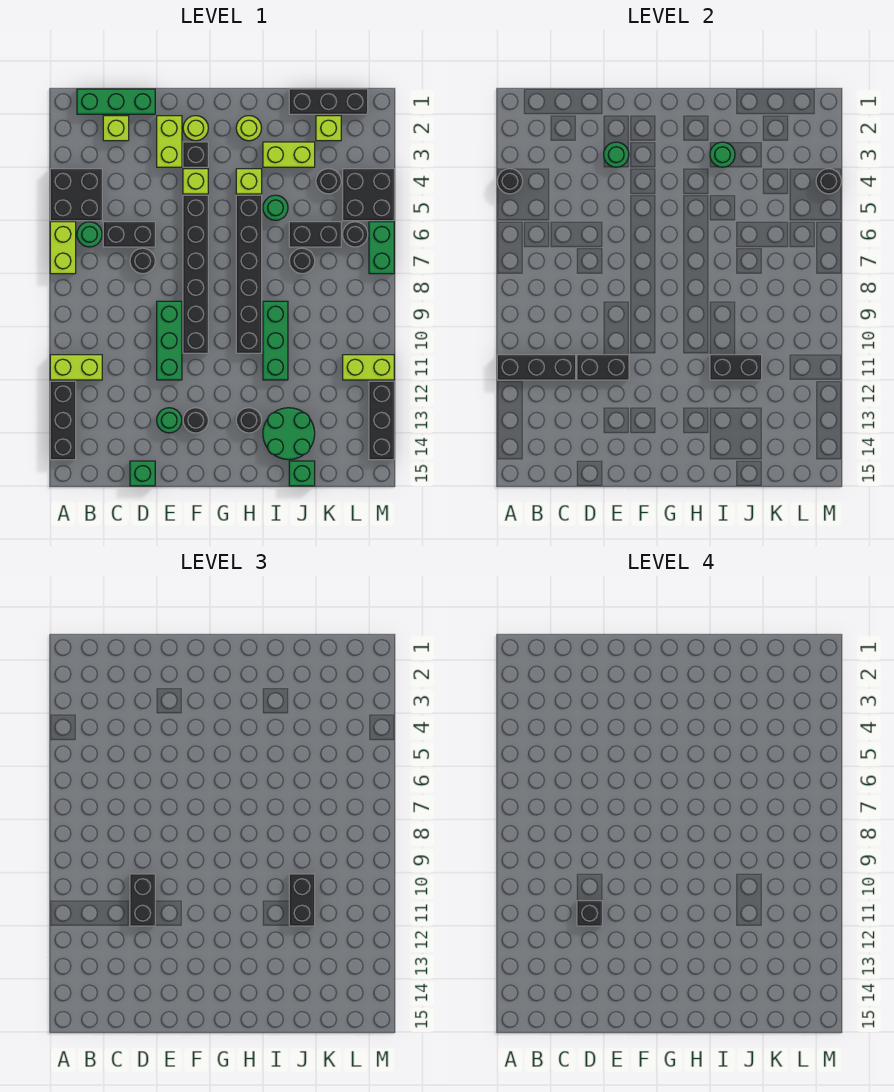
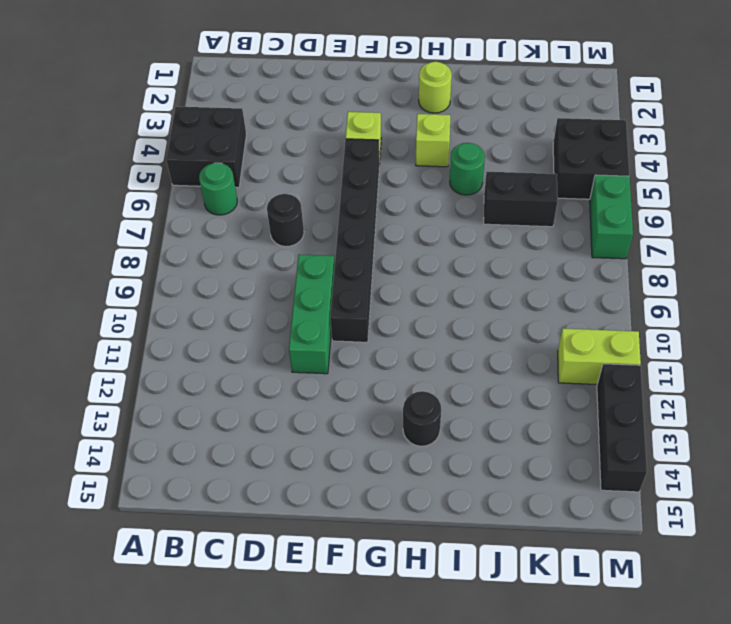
none -> lime 1x2 brick [50,222,76,274]
none -> lime 1x2 brick [50,355,102,380]
none -> black 1x3 brick [50,381,76,460]
none -> green 1x3 brick [77,89,155,114]

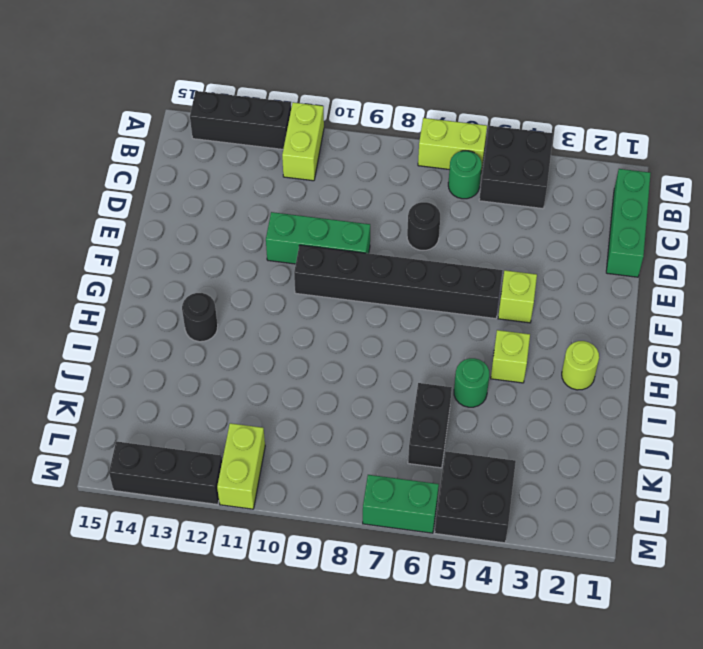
none -> lime 1x1 brick [103,116,129,141]
none -> black 1x2 brick [103,222,155,247]
none -> green 1x1 brick [130,461,155,486]
none -> lime 1x2 brick [157,116,182,167]

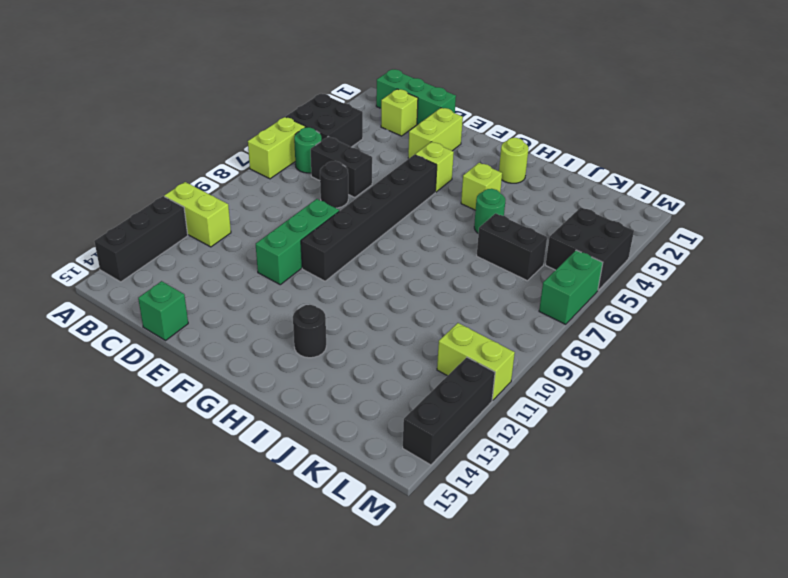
none -> green 1x1 round brick [157,408,182,433]
none -> lime 1x1 round brick [183,116,208,141]
none -> black 1x1 brick [183,142,208,167]
none -> black 1x1 round brick [183,408,208,433]

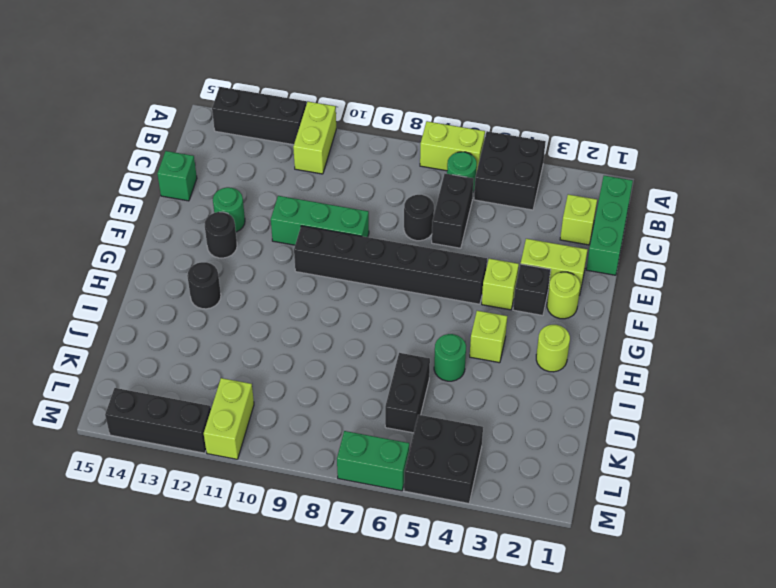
none -> black 1x6 brick [236,195,262,353]
none -> lime 1x2 brick [263,142,315,167]
none -> green 1x3 brick [263,301,288,380]
none -> green 2x2 round brick [263,408,315,460]

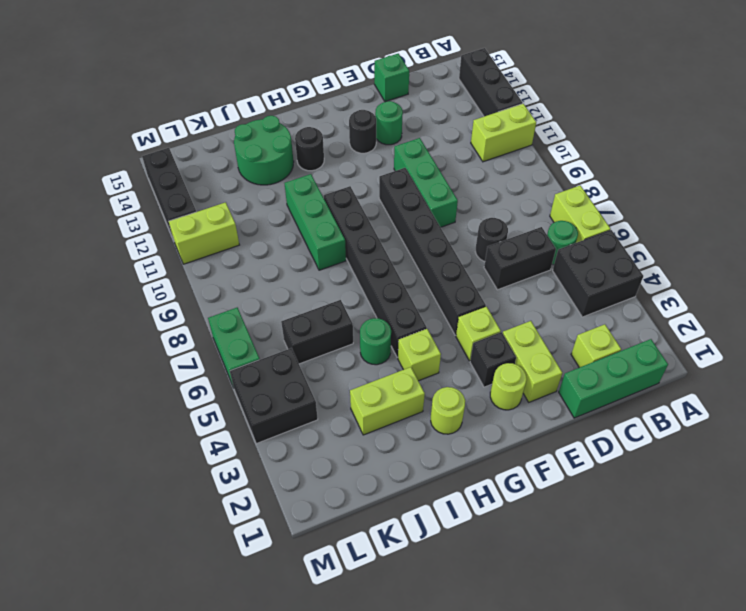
none -> black 1x3 brick [289,89,368,114]
none -> black 1x1 round brick [289,248,315,274]
none -> green 1x1 brick [289,461,315,486]
none -> lime 1x1 brick [316,116,341,141]

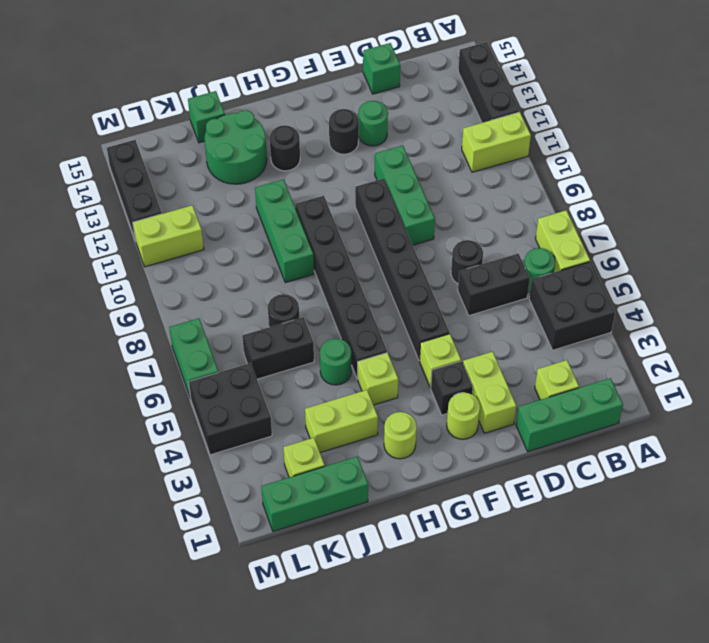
green 1x3 brick [261,457,368,531] -> black 1x3 brick [289,89,368,114]
none -> black 1x1 round brick [316,169,341,194]
none -> black 1x1 round brick [343,222,368,247]
none -> black 1x1 round brick [497,169,523,194]
none -> black 1x3 brick [497,355,576,380]

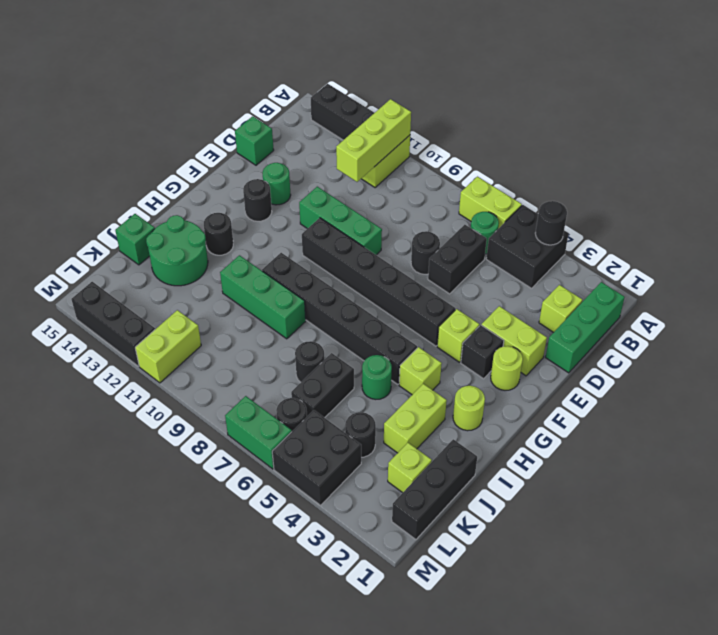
lime 1x3 brick [336,99,411,182] -> black 1x3 brick [497,355,576,380]
none -> black 1x2 brick [577,355,629,380]
none -> green 1x1 round brick [604,142,629,167]
none -> green 1x1 round brick [710,142,735,167]
none -> black 1x2 brick [710,355,762,380]

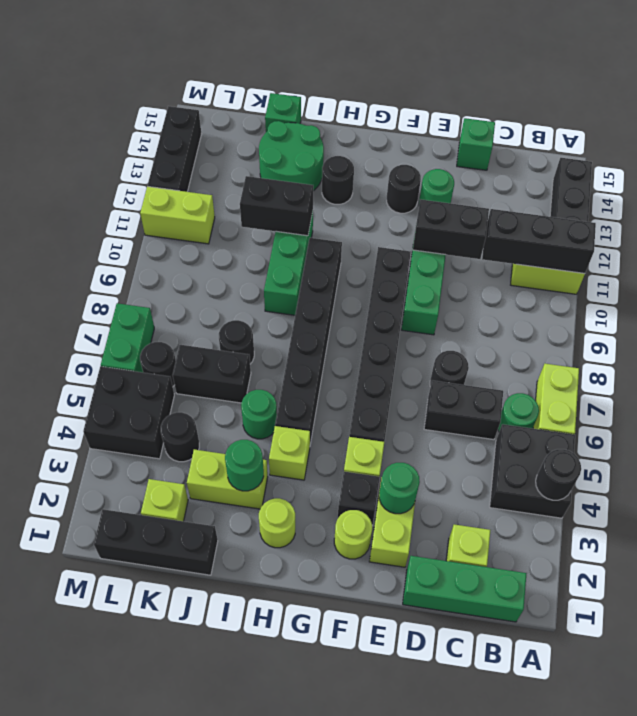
none -> black 1x1 round brick [816,169,841,194]
none -> black 1x2 brick [130,874,155,926]
none -> black 1x2 brick [289,874,315,926]
none -> black 1x1 brick [577,901,602,926]

